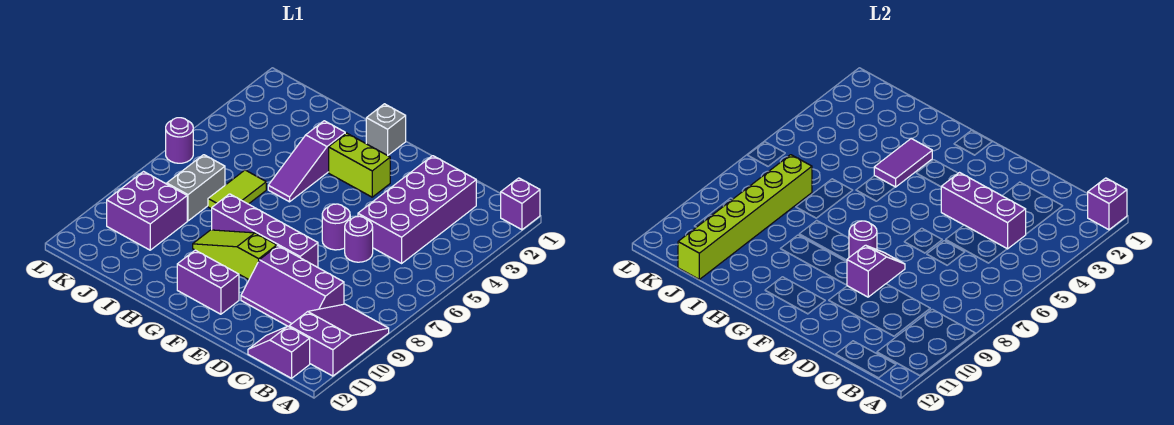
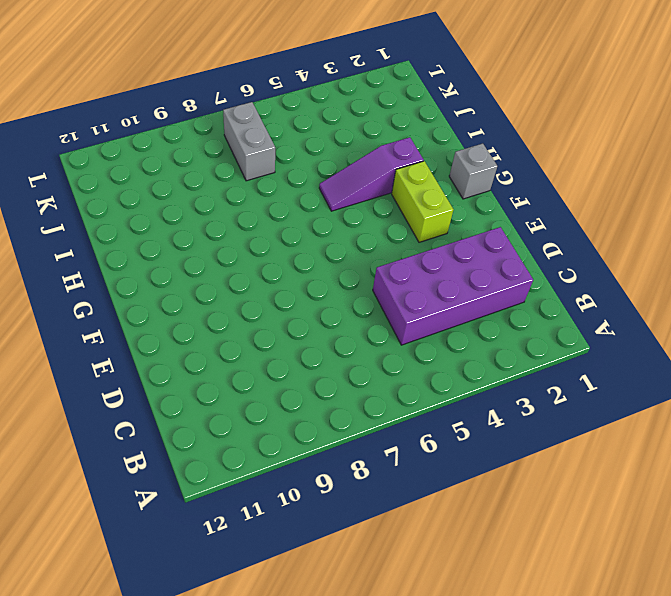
grey 1x2 brick [223,102,275,181] -> grey 1x2 brick turned to [167,155,225,221]
none -> purple 1x1 brick [501,178,540,230]
none -> purple 2x3 slope [289,304,389,376]
none -> purple 1x2 slope [248,326,310,378]

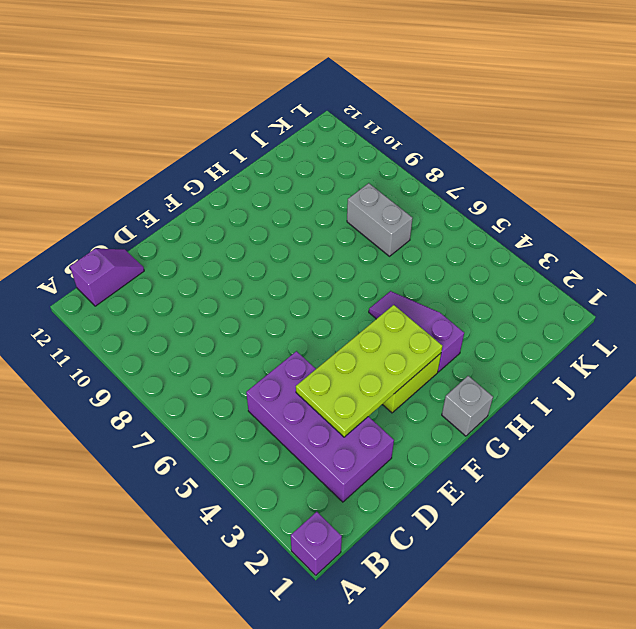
lime 2x4 plate [296,305,442,437] -> purple 1x3 brick [941,173,1026,249]
none -> purple 2x3 slope [289,304,389,376]
none -> purple 2x3 slope [241,246,344,327]
none -> purple 1x1 round brick [345,216,373,262]

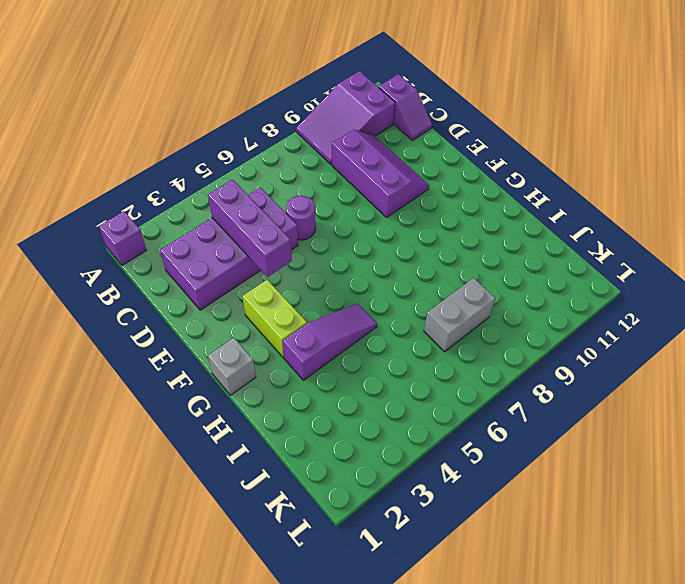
none -> purple 1x1 round brick [322,204,350,250]
none -> purple 1x4 brick [212,194,318,267]
none -> lime 1x3 slope [193,230,277,280]

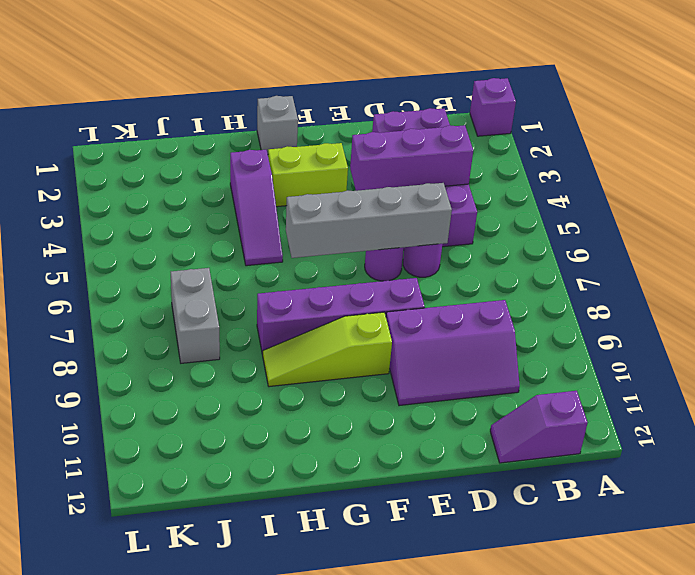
grey 1x4 brick [286,183,452,258] -> none
none -> purple 2x3 slope [289,304,389,376]
none -> purple 1x2 brick [177,250,239,314]
none -> lime 1x2 tile [208,170,266,209]

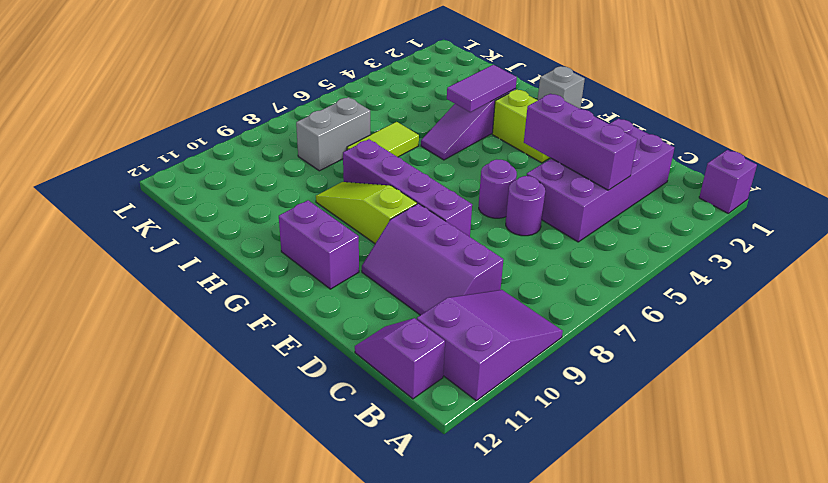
none -> purple 2x2 brick [107,172,187,250]
none -> purple 1x1 round brick [166,118,193,163]
none -> purple 1x1 brick [1088,178,1127,230]

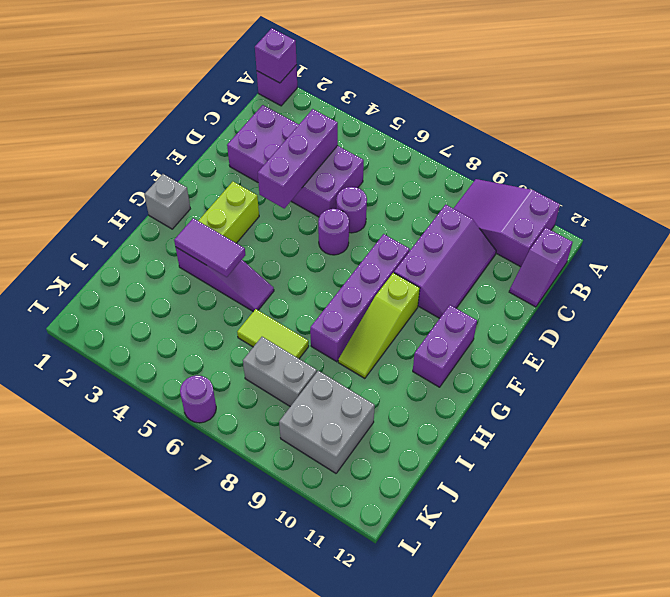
grey 2x2 brick [279,371,375,473] -> purple 2x2 brick [107,172,187,250]
none -> purple 1x2 slope [847,245,905,297]
none -> purple 1x1 round brick [849,221,877,257]
none -> lime 1x6 brick [678,155,812,279]

